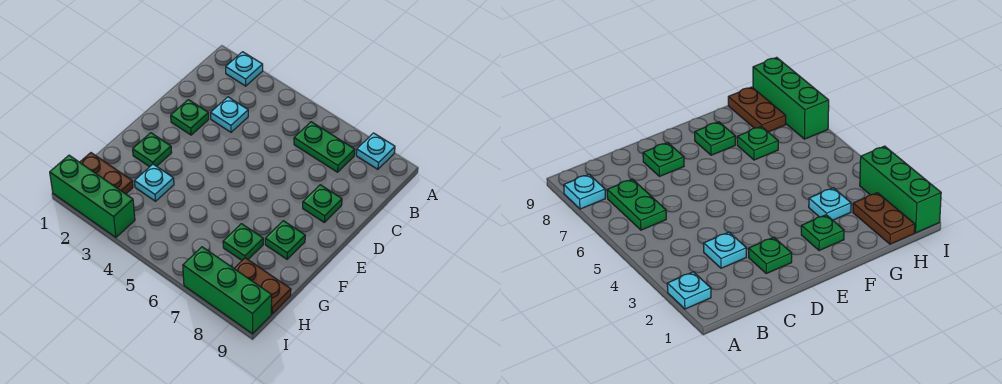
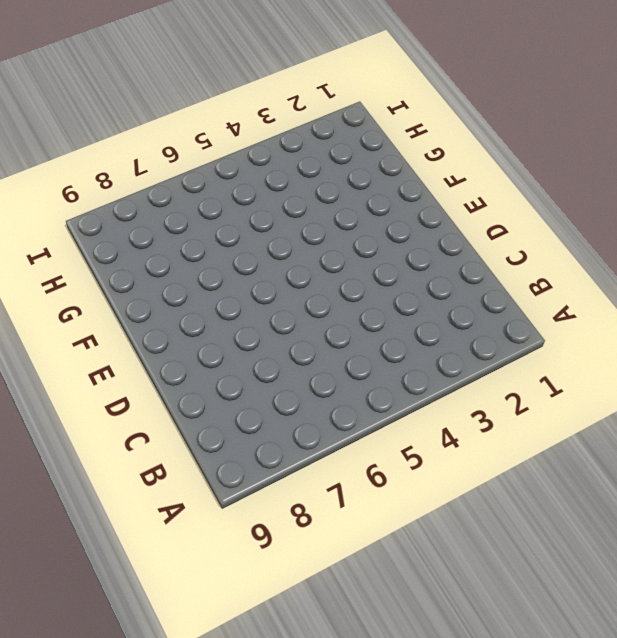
none -> cyan 1x1 plate [226,52,263,86]
none -> cyan 1x1 plate [356,133,395,169]
none -> green 1x2 plate [294,122,355,172]

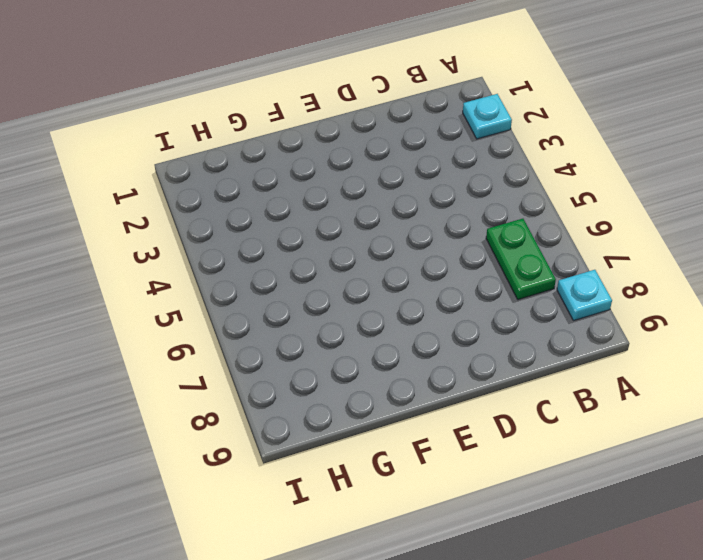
none -> cyan 1x1 plate [211,97,248,132]
none -> green 1x1 plate [171,100,209,135]
none -> green 1x1 plate [303,185,342,222]

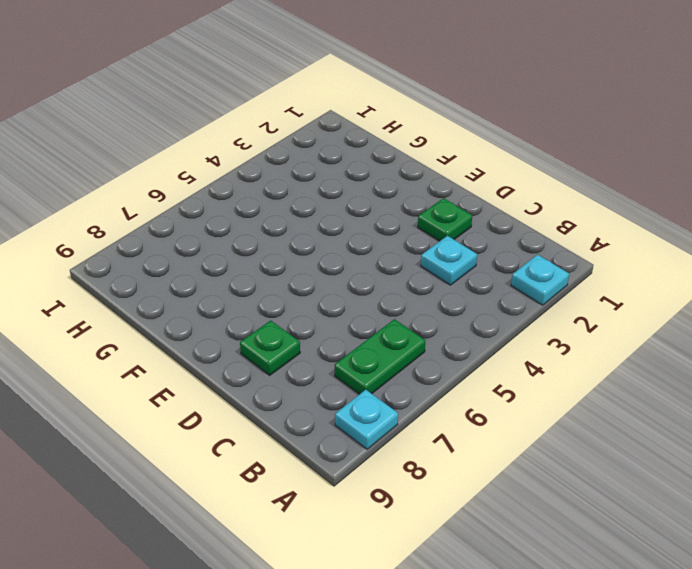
none -> green 1x1 plate [133,133,172,167]
none -> green 1x1 plate [265,221,305,259]
none -> cyan 1x1 plate [135,164,174,201]

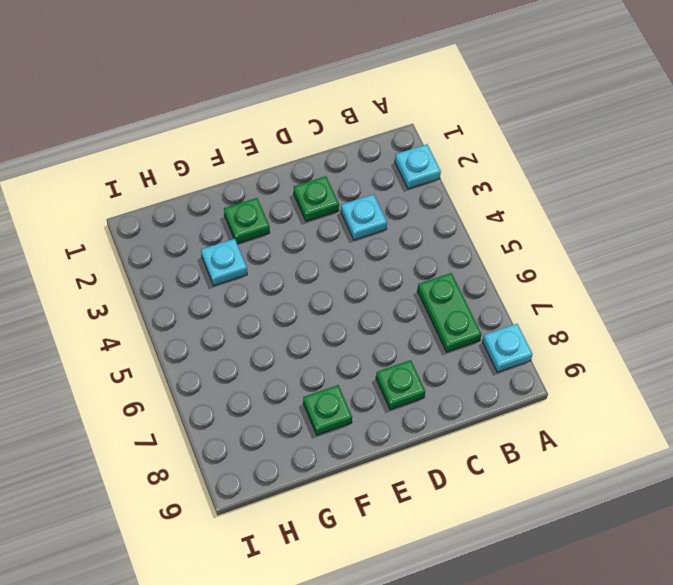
none -> green 1x1 plate [223,224,263,260]
none -> brown 1x2 plate [80,153,133,194]
none -> brown 1x2 plate [234,258,291,314]

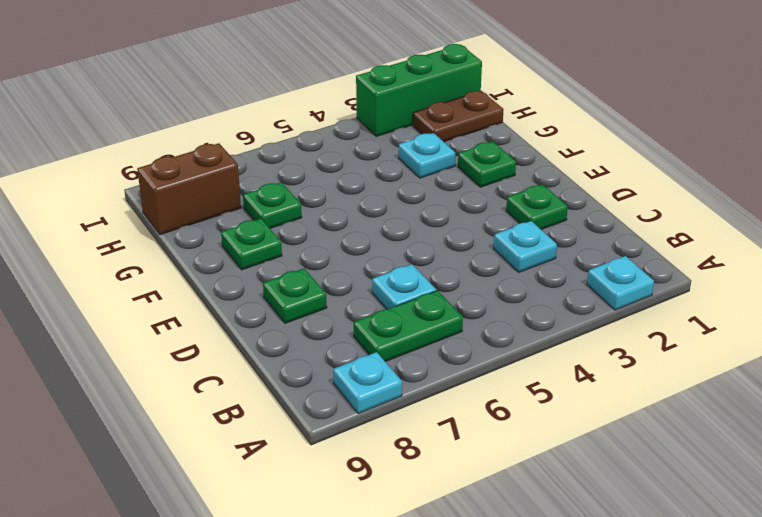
cyan 1x1 plate [372,264,436,309] -> none
brown 1x2 brick [137,143,241,235] -> brown 1x2 plate [234,258,291,314]
none -> green 1x3 brick [183,247,272,334]

